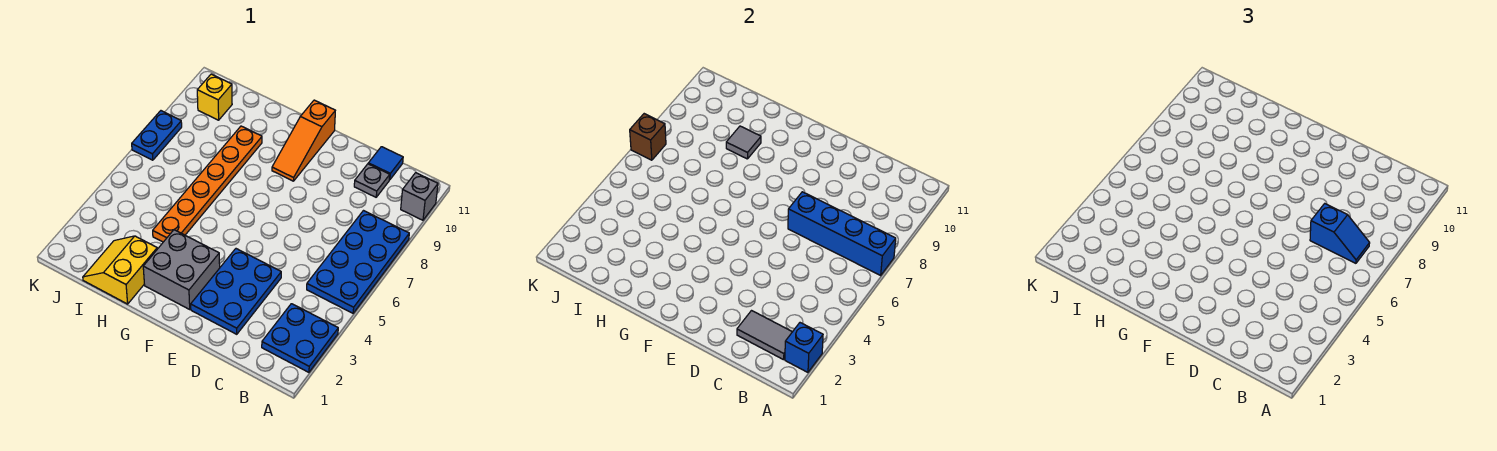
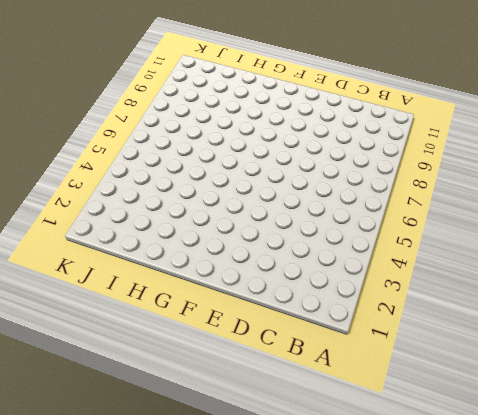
none -> blue 2x2 plate [262,304,338,372]
none -> blue 2x4 plate [307,211,409,313]
none -> grey 1x1 brick [401,173,438,220]

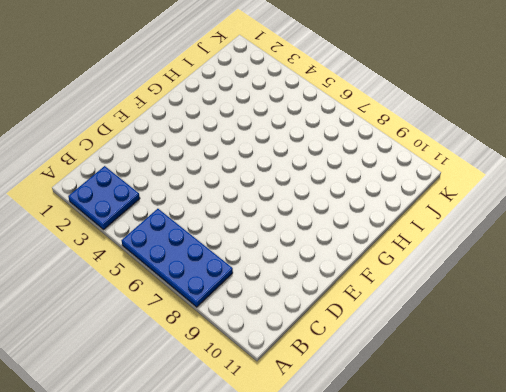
none -> grey 1x1 brick [401,173,438,220]
none -> grey 1x1 plate [354,164,390,197]
none -> blue 1x1 tile [368,147,403,180]

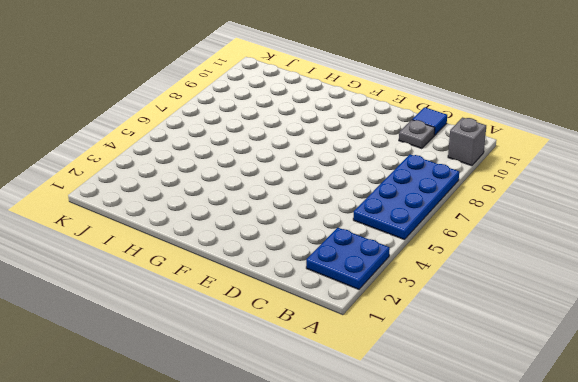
none -> blue 2x3 plate [191,249,281,334]
none -> grey 2x2 brick [143,230,220,309]
none -> orange 1x3 slope [272,100,335,181]

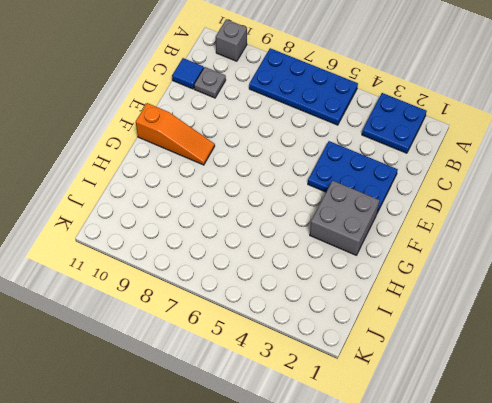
none -> yellow 2x2 slope [83,236,157,304]
none -> orange 1x6 plate [153,126,262,242]
none -> yellow 1x1 brick [197,74,232,120]

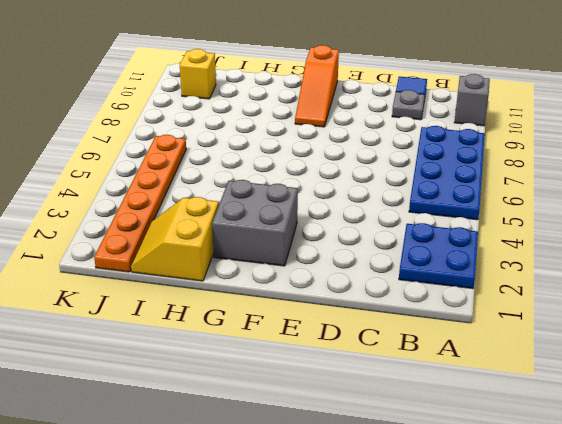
orange 1x6 plate [94,135,186,272] -> orange 1x6 plate moved to [153,126,262,242]
none -> blue 2x3 plate [191,249,281,334]
none -> blue 1x2 plate [132,111,182,160]
none -> blue 1x1 brick [785,323,823,372]

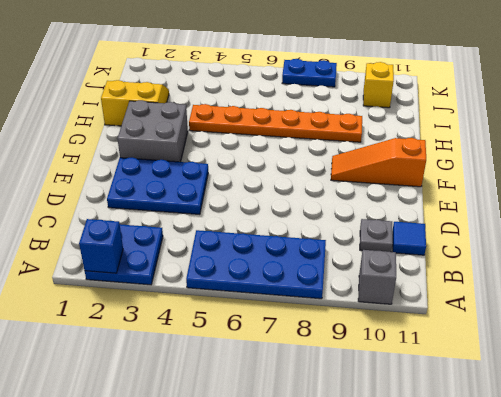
none -> blue 1x4 brick [788,192,896,275]
none -> grey 1x2 tile [737,311,792,360]
none -> grey 1x1 tile [726,126,761,159]

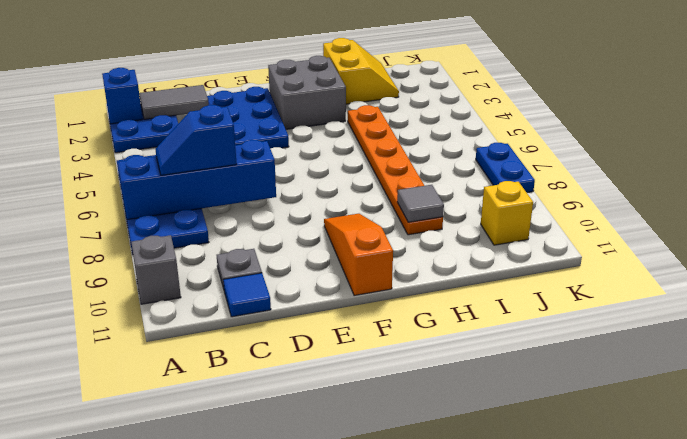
none -> brown 1x1 brick [630,114,666,160]

